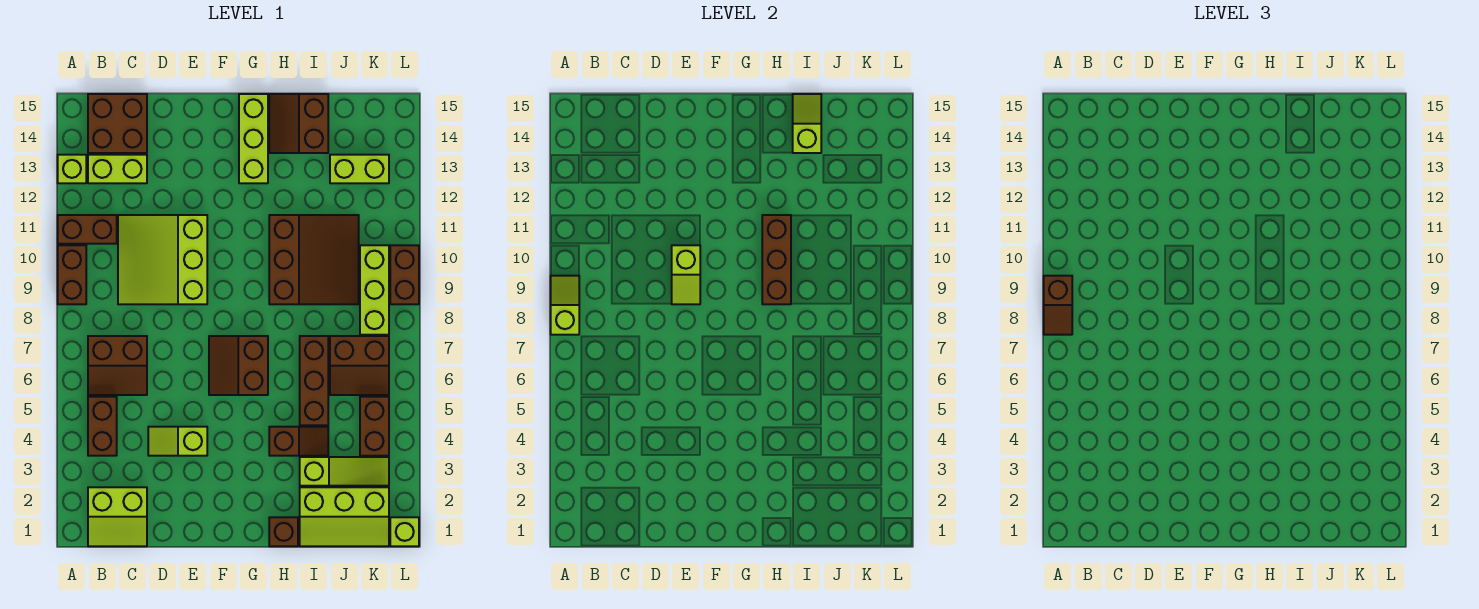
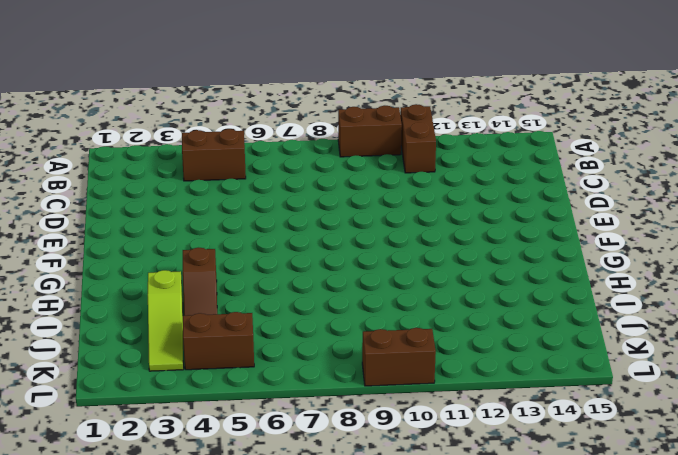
none -> lime 1x1 brick [58,155,86,183]
none -> lime 2x2 slope [88,487,147,546]
none -> brown 2x2 slope [88,336,147,395]
none -> lime 1x2 brick [88,155,147,183]

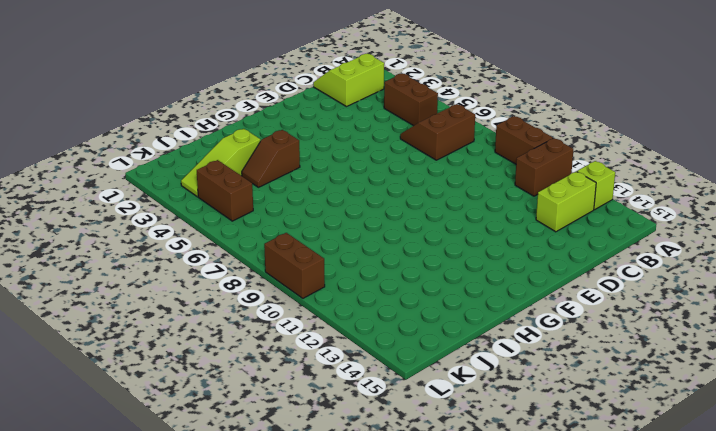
none -> brown 2x2 brick [88,94,147,153]
none -> lime 3x3 slope [118,215,207,304]
none -> lime 1x2 slope [148,427,207,456]
none -> brown 2x2 slope [209,336,268,395]

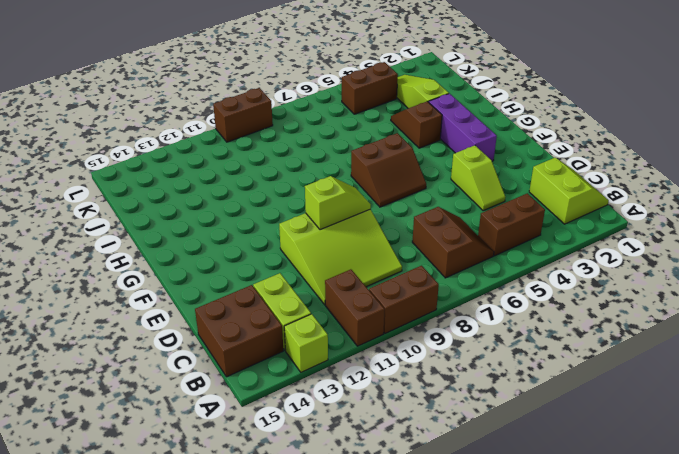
purple 1x3 brick [429,94,497,161] -> none
none -> lime 1x3 brick [239,94,268,183]
none -> brown 1x1 brick [269,517,298,546]
none -> brown 3x3 slope [269,215,359,304]
none -> brown 2x2 slope [269,94,328,153]

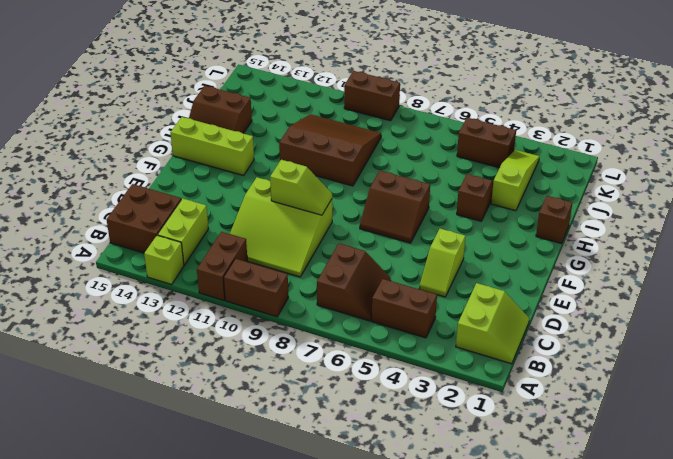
none -> lime 2x3 slope [300,487,389,546]
none -> brown 1x3 brick [300,336,328,425]
none -> brown 2x2 slope [330,336,389,395]
none -> lime 1x2 brick [330,155,389,183]

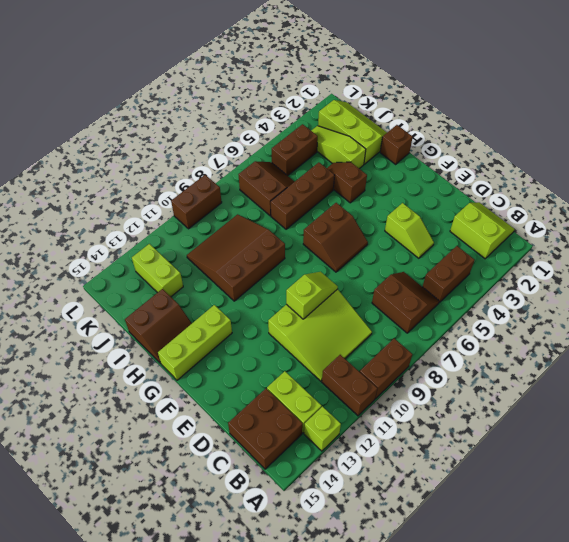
none -> lime 1x3 brick [360,245,389,335]
none -> lime 1x1 brick [390,517,419,546]
none -> lime 1x2 slope [551,276,579,335]
none -> brown 1x3 brick [762,215,791,304]

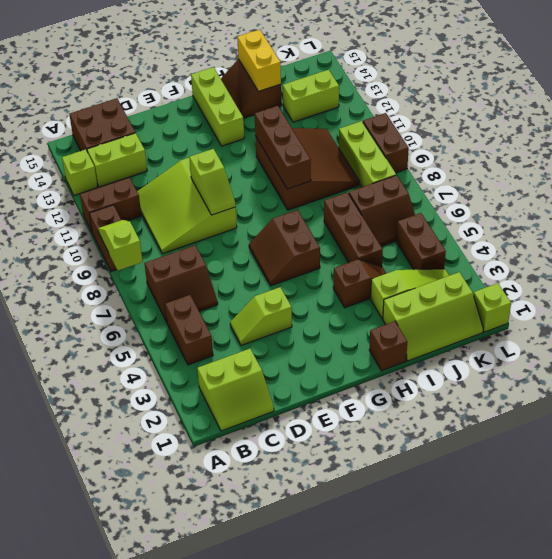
yellow 1x2 brick [237,30,281,91] -> lime 1x2 slope [793,94,821,153]
none -> brown 1x2 slope [1044,276,1072,335]

